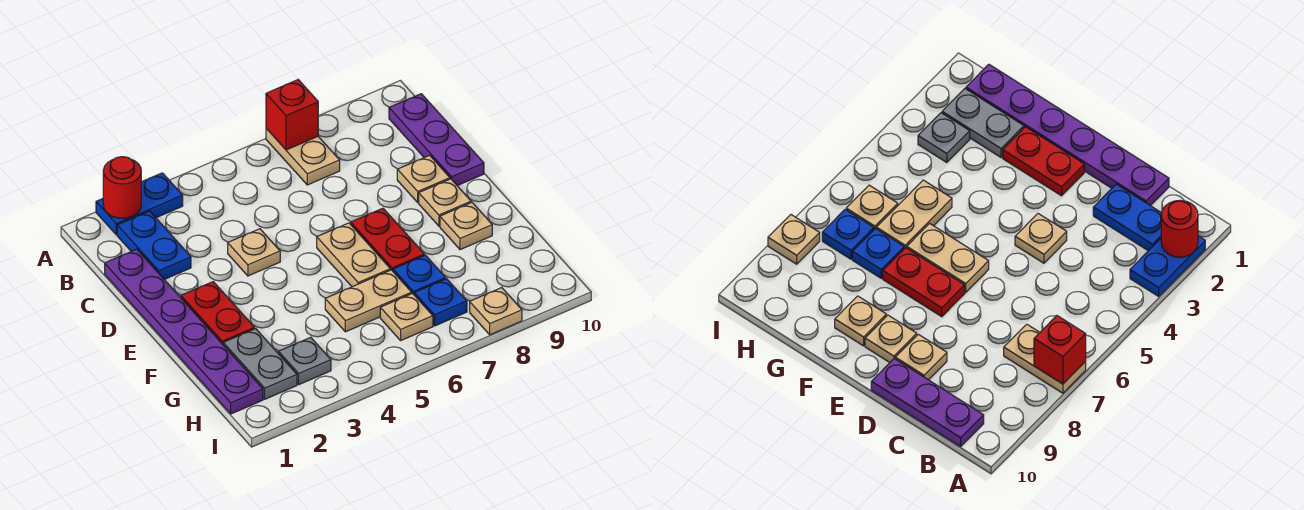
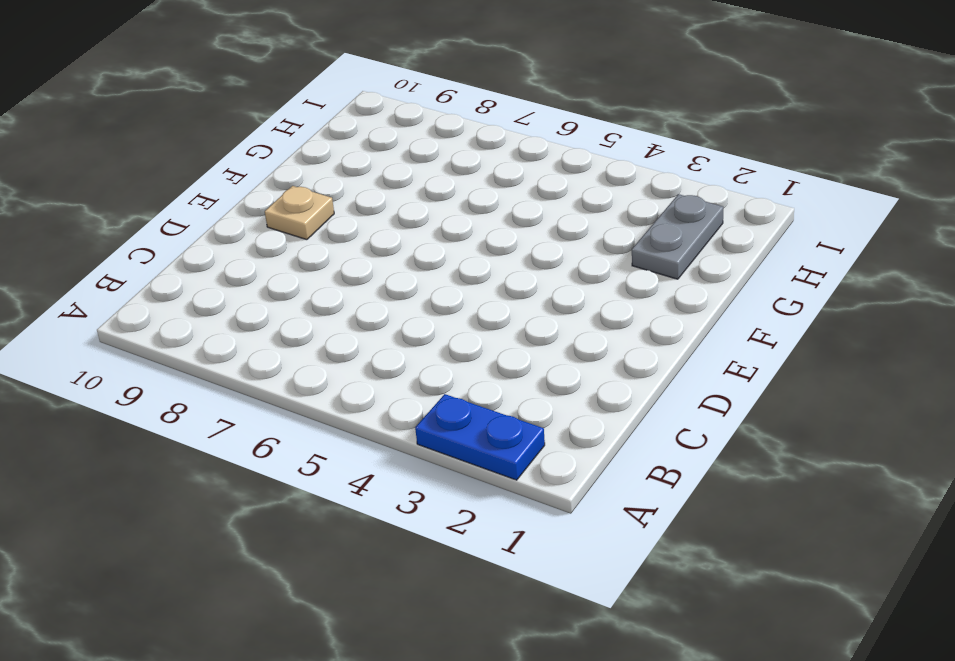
none -> tan 1x2 plate [266,128,340,185]
none -> blue 1x2 plate [117,211,191,280]
none -> purple 1x3 plate [389,94,484,186]

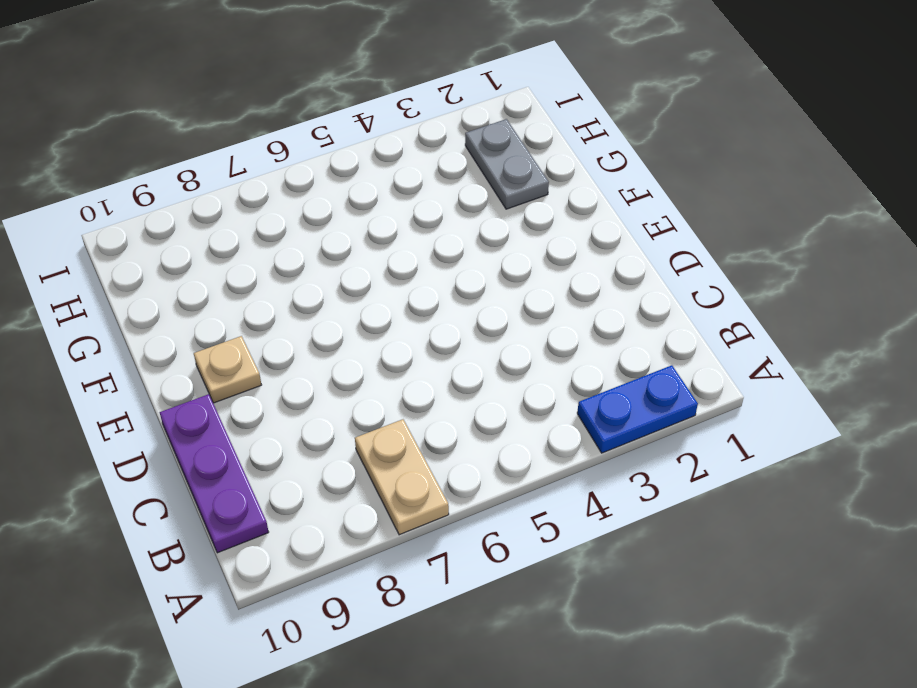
none -> blue 1x2 plate [117,211,191,280]
none -> purple 1x6 plate [105,249,263,414]
none -> tan 1x1 plate [228,229,280,276]

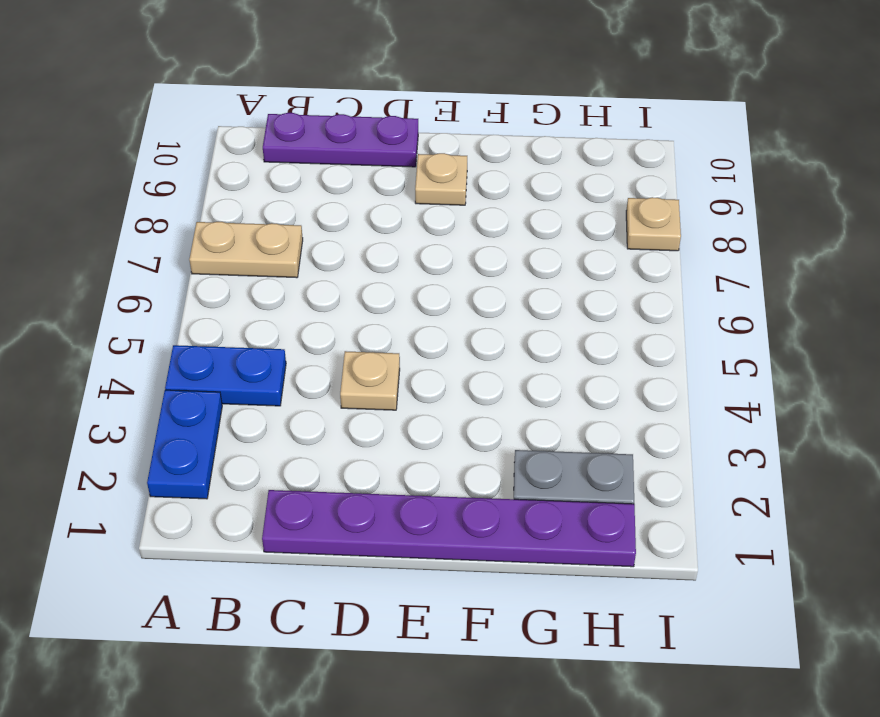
blue 1x2 plate [165,345,286,406] -> blue 1x2 plate moved to [117,211,191,280]
none -> tan 1x1 plate [397,155,450,202]
none -> red 1x2 plate [181,282,255,344]
none -> tan 1x2 plate [317,223,390,287]

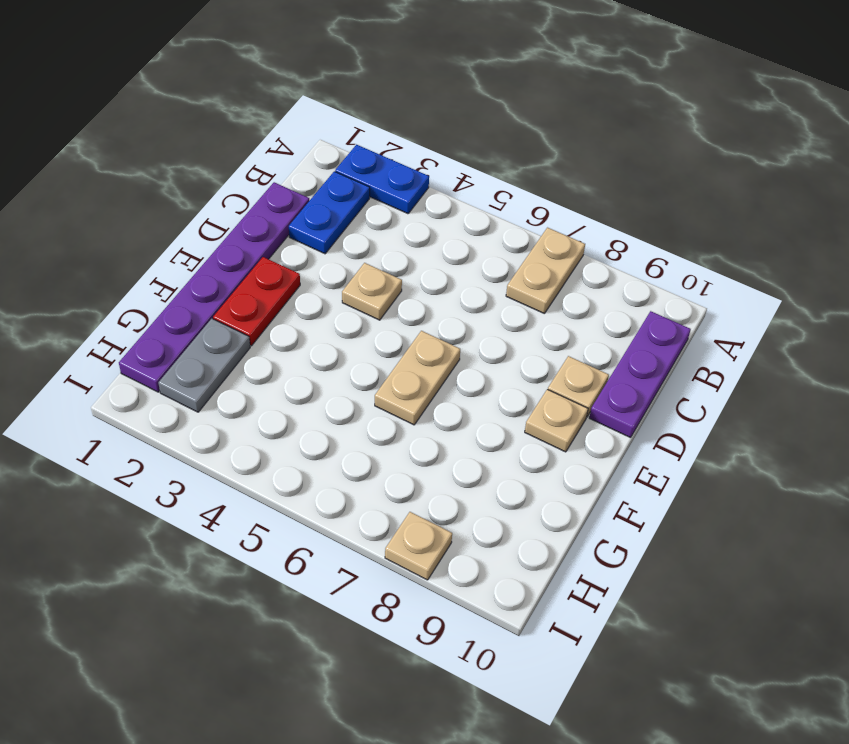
none -> red 1x2 plate [351,208,424,271]
none -> tan 1x1 plate [440,202,492,250]
none -> tan 1x2 plate [325,270,412,332]

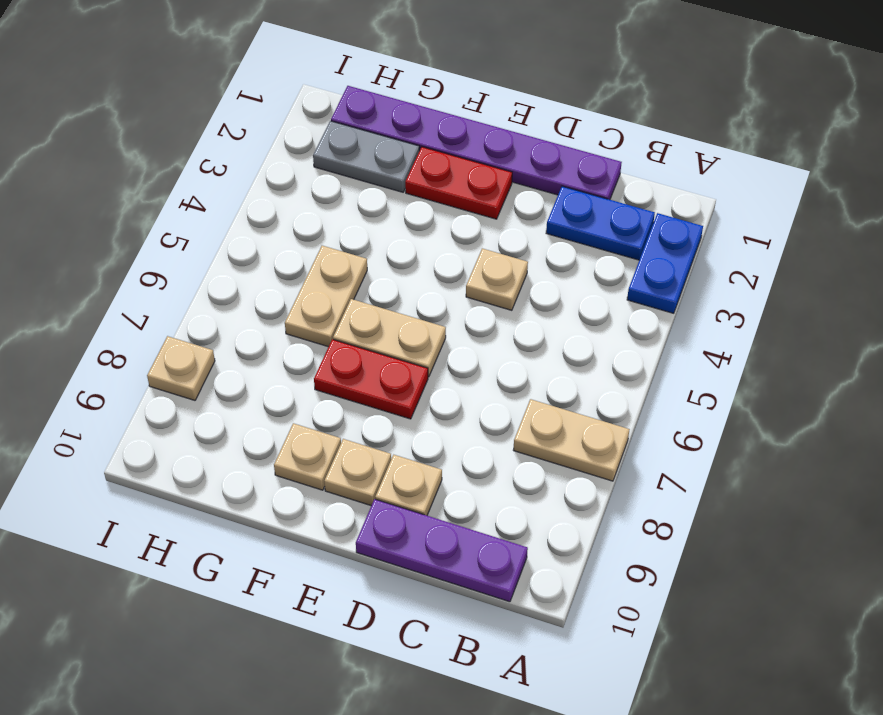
none -> blue 1x1 plate [393,255,446,294]
none -> grey 1x1 plate [278,337,331,385]
none -> tan 1x1 plate [380,293,433,340]

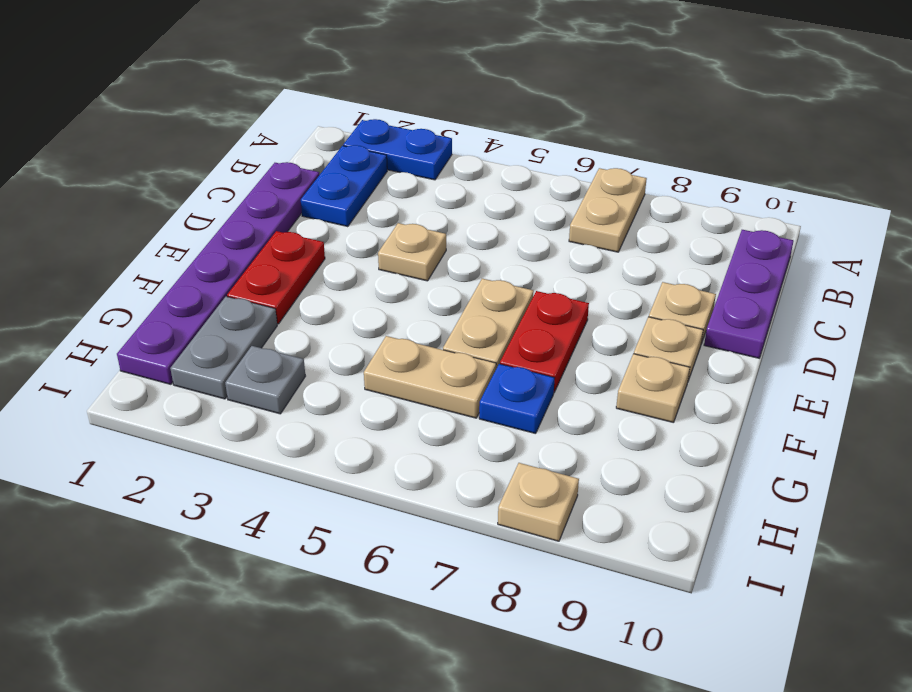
none -> tan 1x1 plate [380,293,433,340]
none -> blue 1x1 plate [414,279,467,326]
none -> red 1x1 round brick [103,157,141,218]

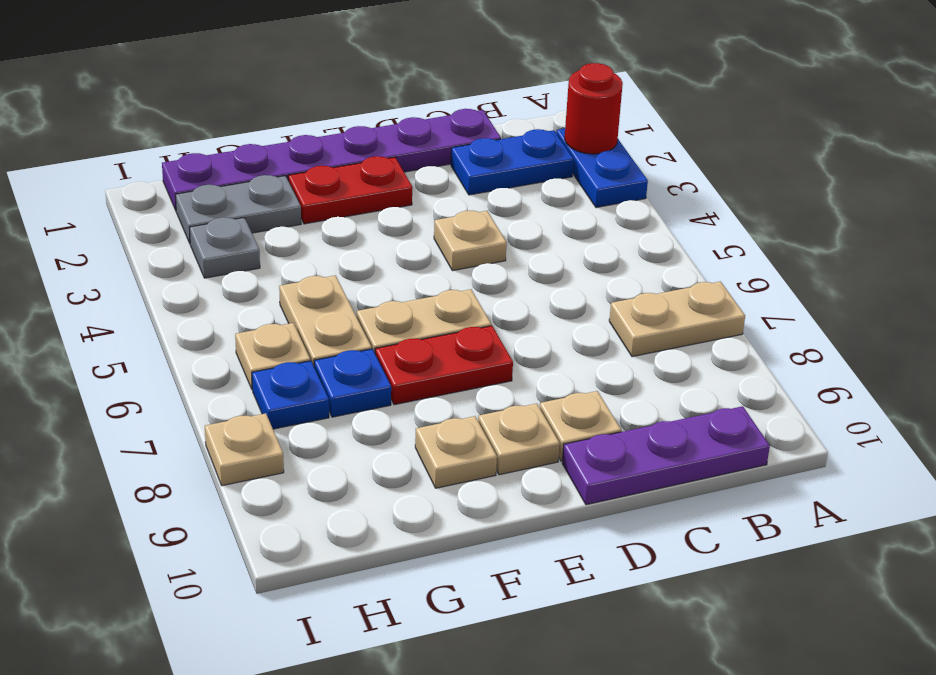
none -> red 1x1 brick [266,80,318,150]

